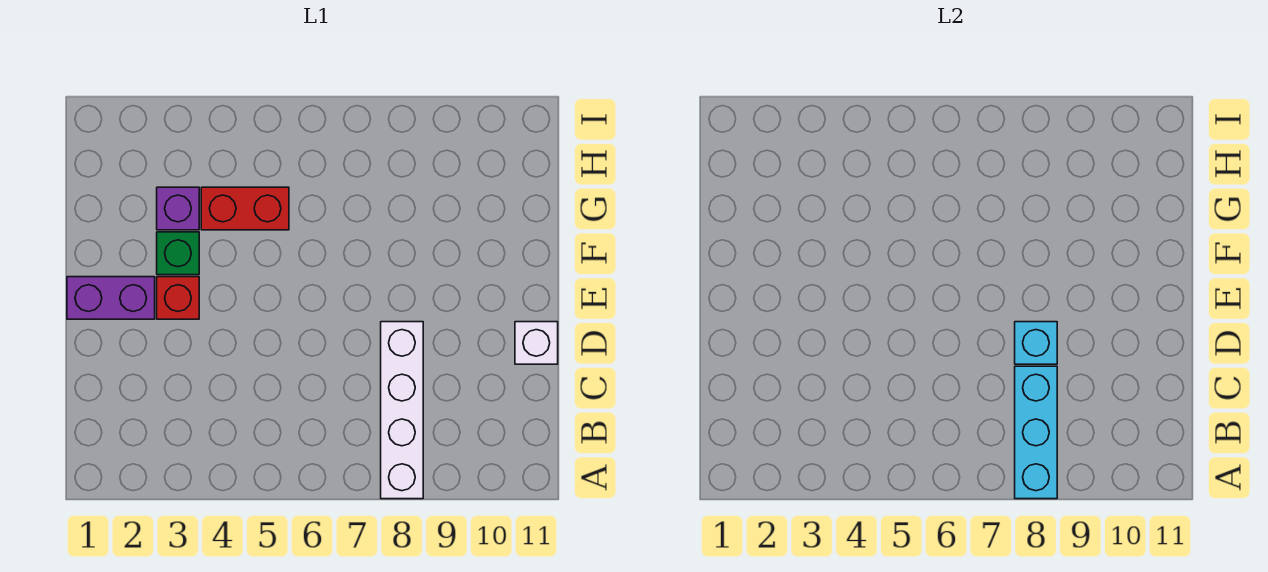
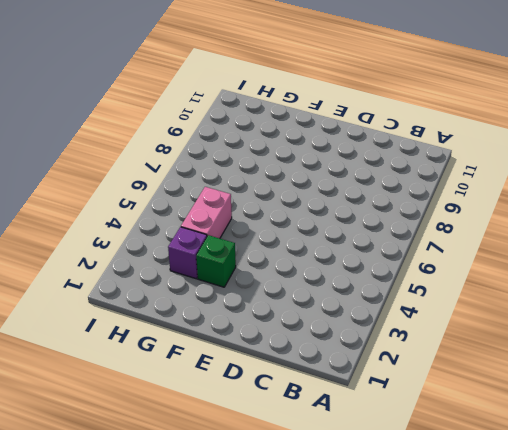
pink 1x2 brick [181,187,232,239] -> red 1x2 brick [201,187,289,230]
none -> white 1x4 brick [381,322,423,499]
none -> white 1x1 brick [515,322,558,364]

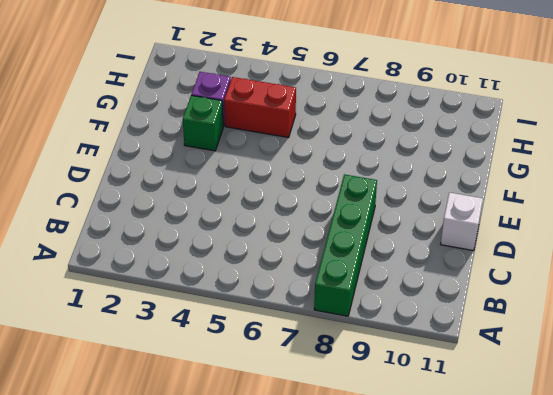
green 1x4 brick [314,174,377,316] -> white 1x4 brick [381,322,423,499]
none -> purple 1x2 brick [67,277,155,319]
none -> red 1x1 brick [157,277,199,319]

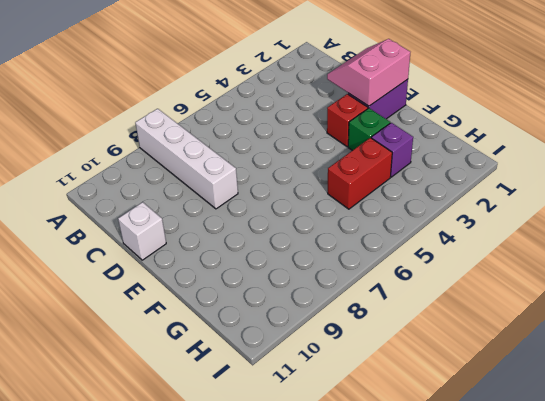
pink 2x2 slope [327,39,410,106] -> none
none -> cyan 1x3 brick [1015,366,1057,499]
none -> cyan 1x1 brick [1015,322,1057,364]

